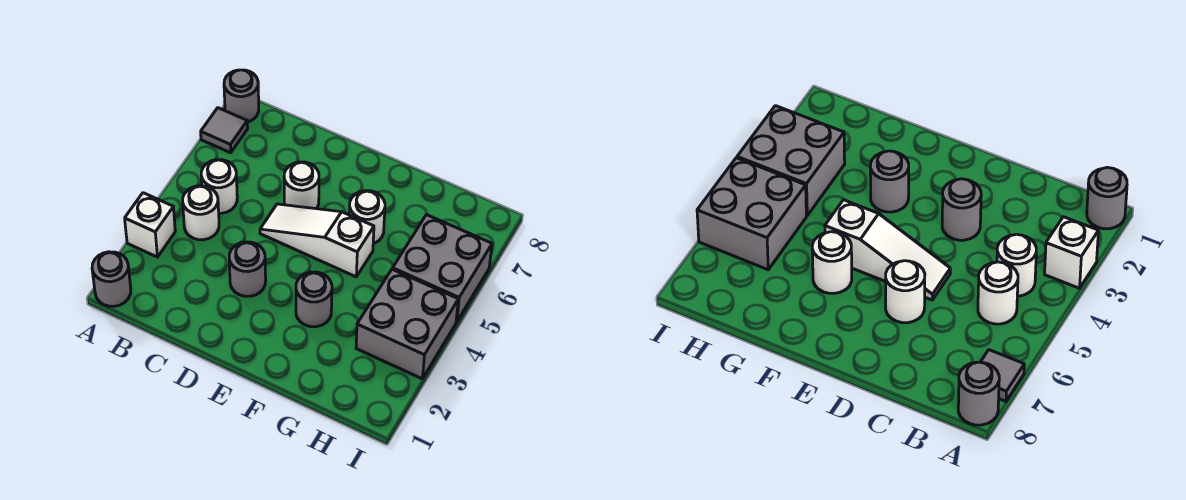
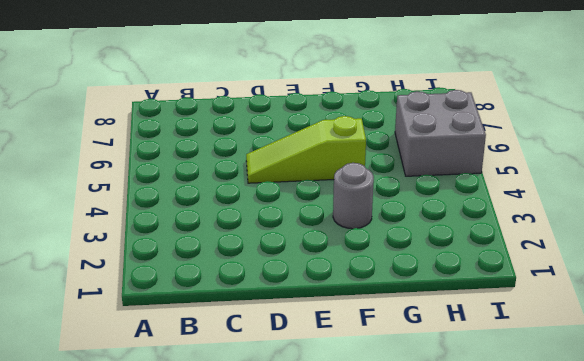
lime 1x3 slope [246,116,366,183] -> white 1x3 slope [260,204,374,277]
none -> grey 1x1 round brick [92,252,131,306]
none -> white 1x1 brick [125,193,175,257]
none -> grey 1x1 tile [201,108,248,153]

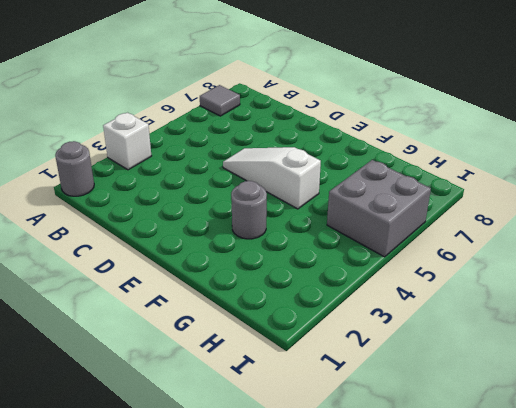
none -> grey 1x1 round brick [224,70,259,122]
none -> white 1x1 round brick [183,186,219,240]
none -> white 1x1 round brick [201,160,237,213]

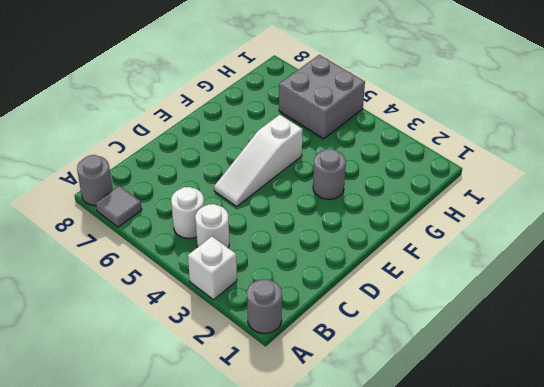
none -> grey 1x1 round brick [229,242,266,296]
none -> white 1x1 round brick [284,162,319,209]
none -> white 1x1 round brick [349,191,385,244]

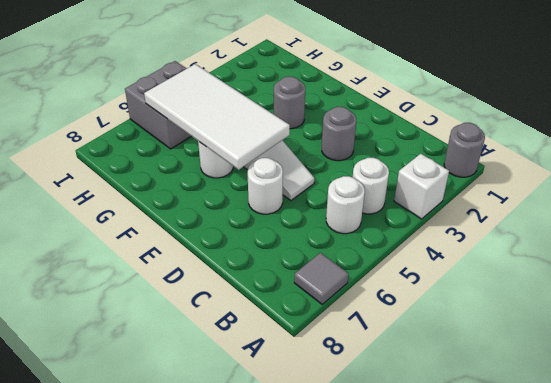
white 2x4 tile [144,64,290,170] -> none
none -> grey 1x1 round brick [224,70,259,122]
none -> grey 2x2 brick [356,269,458,379]

